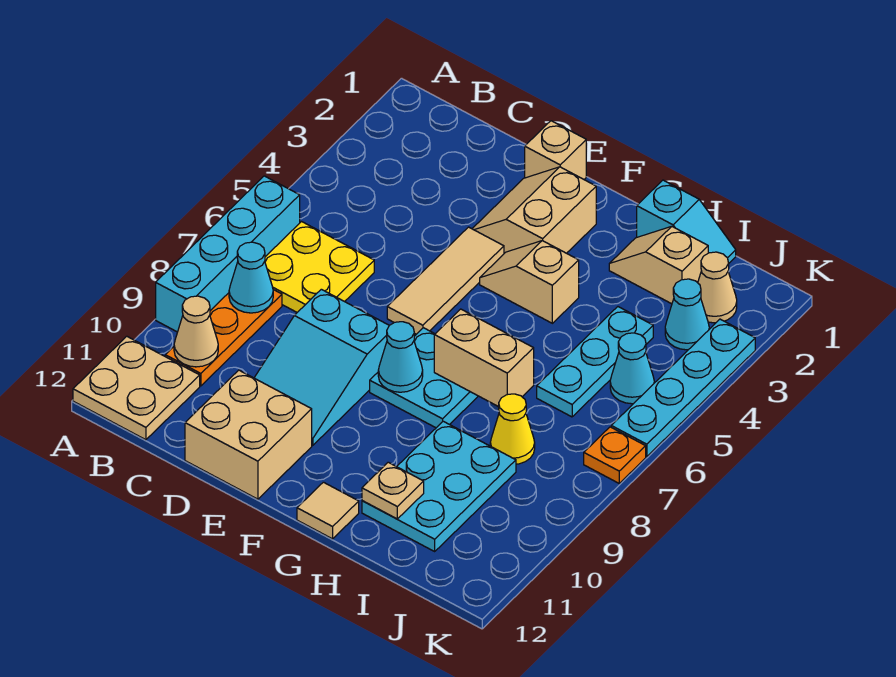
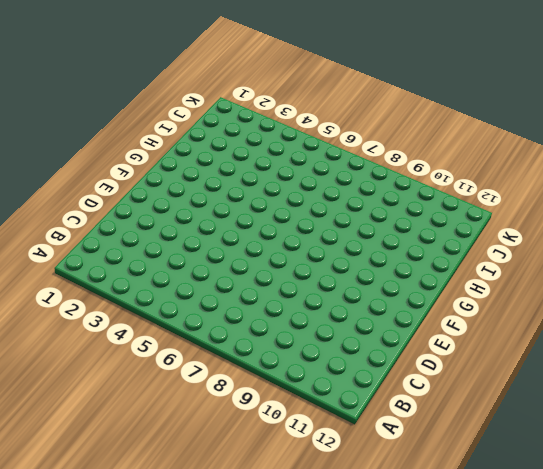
none -> cyan 1x4 brick [156,176,300,332]
none -> tan 2x2 plate [73,336,200,440]
none -> yellow 2x2 plate [265,222,374,312]

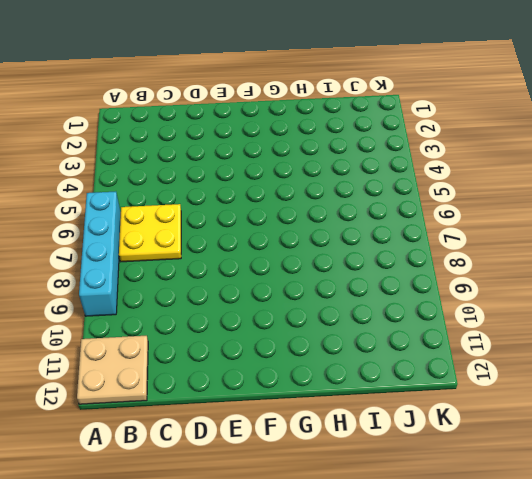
none -> orange 1x3 plate [165,290,282,386]
none -> cyan 2x3 slope [254,289,389,445]
none -> tan 2x2 brick [185,370,312,499]

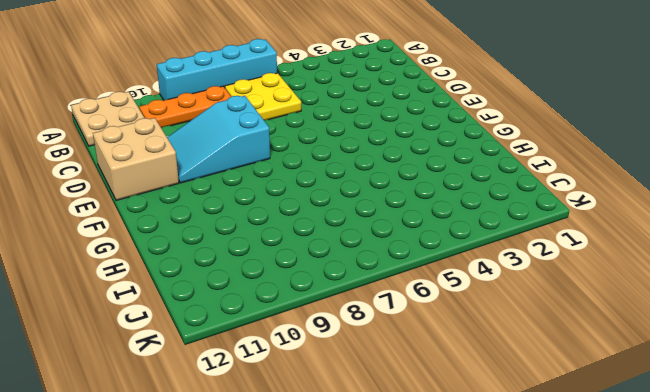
none -> tan 1x1 brick [525,121,586,179]
none -> tan 2x2 slope [472,167,596,253]
none -> tan 1x3 tile [387,227,504,334]

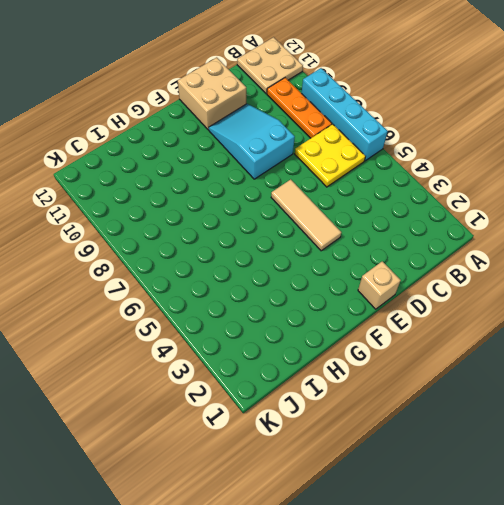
none -> tan 2x2 slope [472,167,596,253]
none -> tan 1x2 slope [480,241,579,323]
none -> cyan 2x2 plate [370,328,478,428]

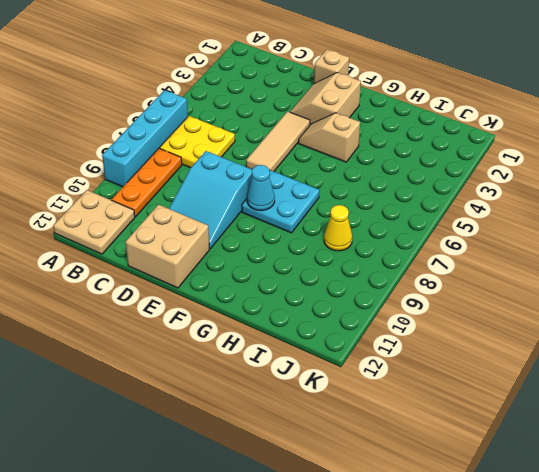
none -> tan 1x1 tile [297,482,359,539]
none -> cyan 1x2 slope [637,180,736,263]
none -> tan 1x2 slope [609,226,708,304]

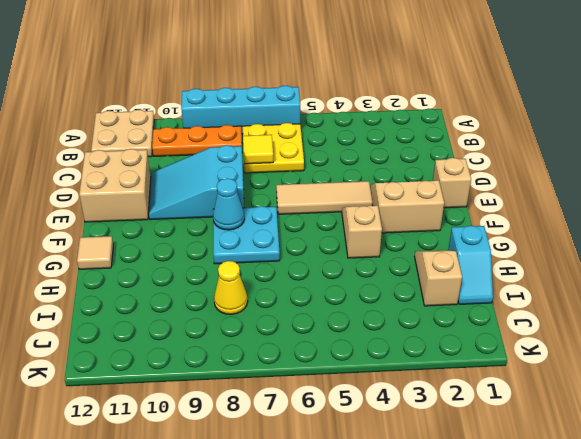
yellow 1x1 tile [243,135,273,164] -> none
none -> cyan 2x3 plate [362,421,516,551]
none -> cyan 1x3 plate [537,307,653,417]
none -> tan 1x1 cone [698,252,737,323]

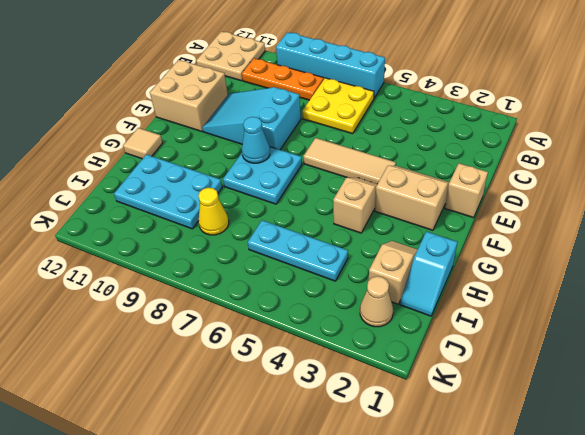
none -> cyan 1x1 cone [665,279,709,350]
none -> cyan 1x1 cone [610,333,654,404]
none -> cyan 1x4 plate [611,319,755,457]

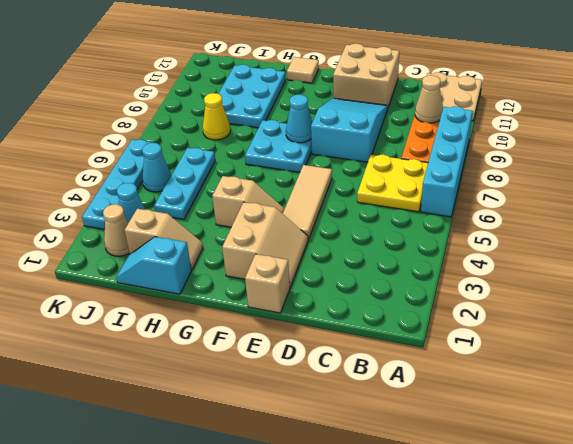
none -> orange 1x1 plate [584,427,646,483]
none -> cyan 1x1 cone [229,242,273,313]
none -> tan 1x2 brick [434,309,534,407]

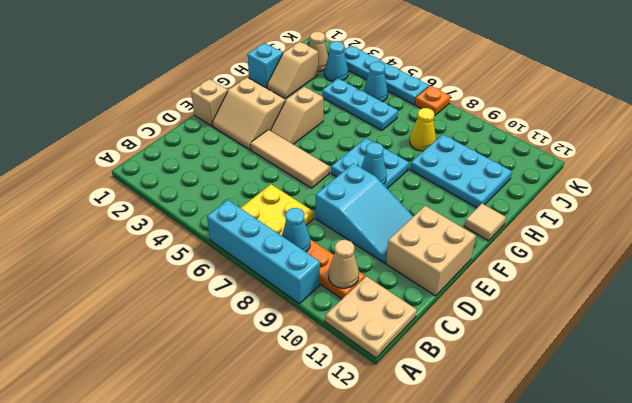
none -> tan 1x2 brick [434,309,534,407]
none -> tan 1x1 plate [362,462,424,519]

